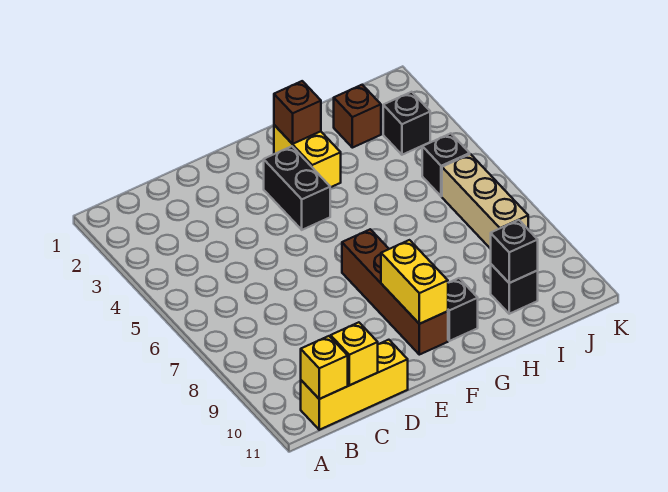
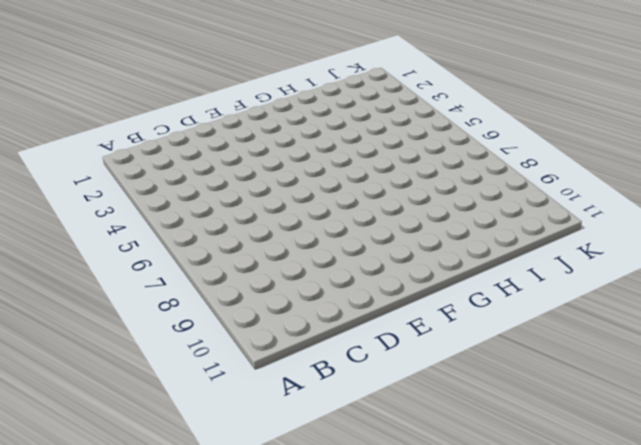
none -> yellow 1x3 brick [301,340,408,430]
none -> black 1x2 brick [264,146,330,230]
none -> brown 1x4 brick [342,229,448,355]

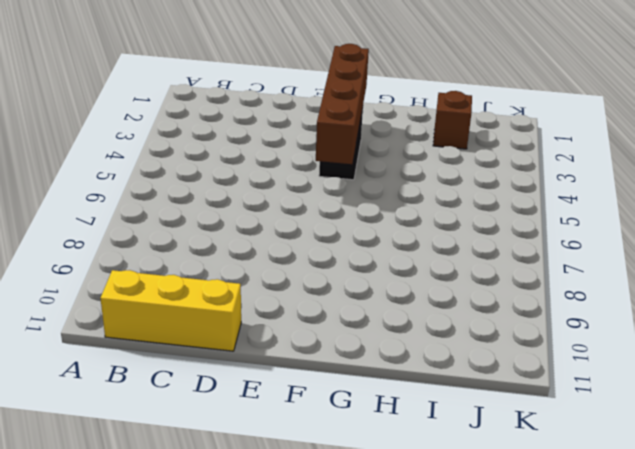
brown 1x4 brick [316,44,369,164] -> brown 1x4 brick moved to [342,229,448,355]
none -> yellow 1x2 brick [274,125,341,187]
none -> black 1x1 brick [448,278,478,341]
none -> black 1x1 brick [491,264,538,314]

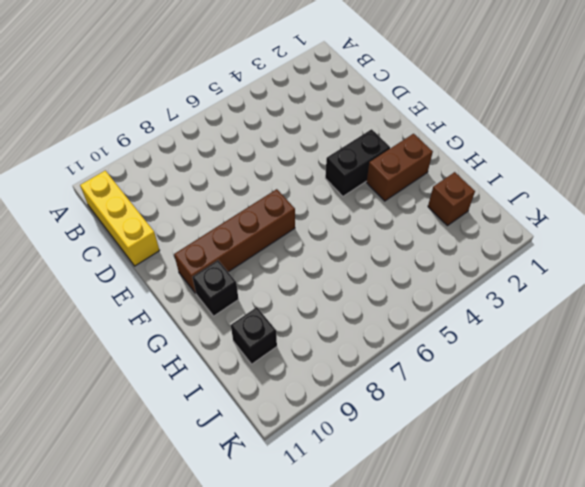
brown 1x2 brick [367,134,433,201] -> yellow 1x2 brick [274,125,341,187]
none -> black 1x1 brick [383,92,430,155]
none -> black 1x1 brick [422,133,470,196]
none -> tan 1x3 brick [442,154,528,249]

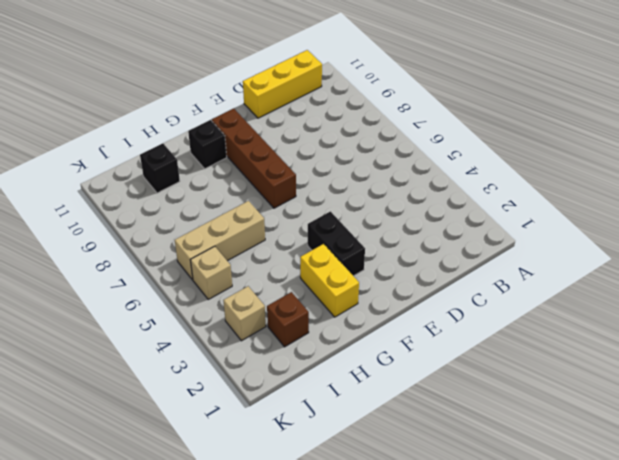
tan 1x3 brick [175,201,265,280] -> tan 1x3 brick turned to [442,154,528,249]
tan 1x1 brick [223,286,266,341] -> black 1x1 brick [383,92,430,155]
tan 1x1 brick [190,246,232,299] -> black 1x1 brick [422,133,470,196]
none -> yellow 1x1 brick [301,336,348,399]
none -> yellow 1x1 brick [331,322,378,385]
none -> yellow 1x2 brick [381,240,448,324]

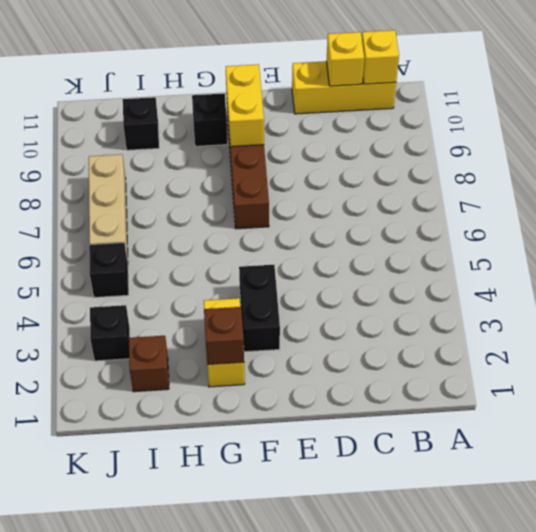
none -> black 1x1 brick [491,220,538,283]

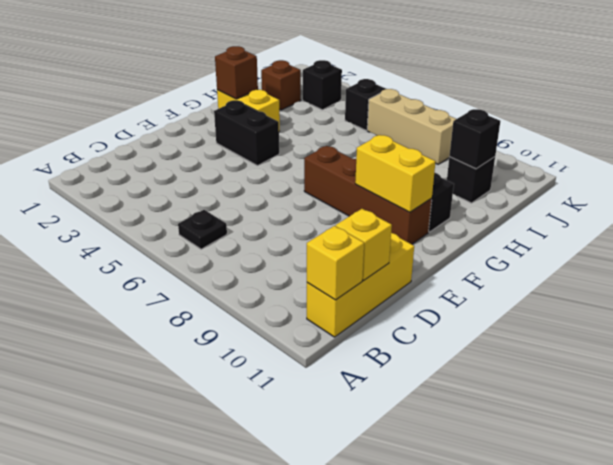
black 1x1 plate [178,210,227,249] -> none

